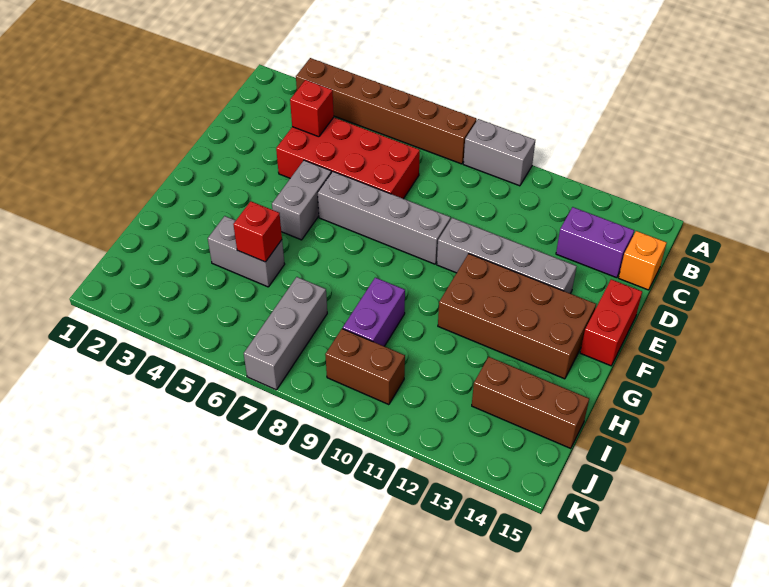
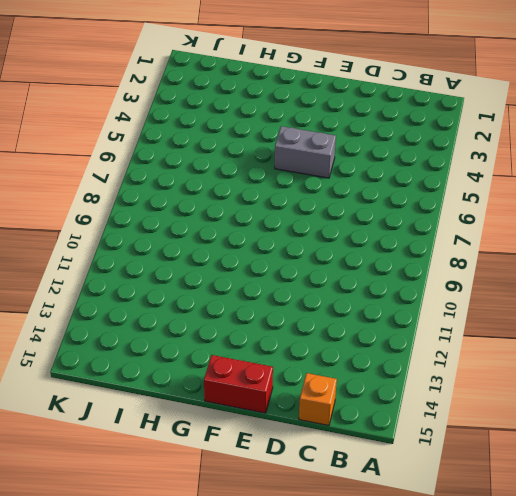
none -> brown 1x6 brick [296,58,477,164]
none -> grey 1x2 brick [463,119,535,186]
none -> red 2x4 brick [276,117,420,199]

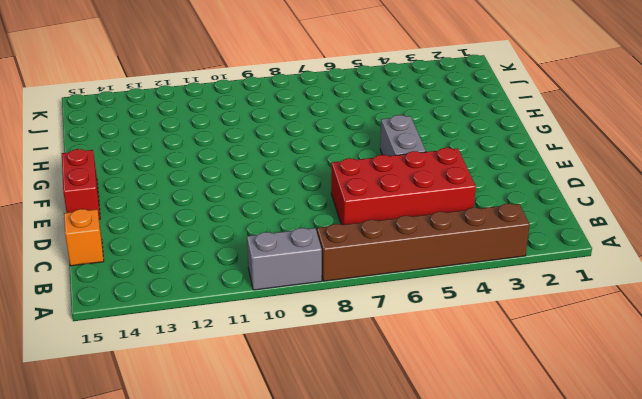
none -> purple 1x2 brick [556,207,634,278]
none -> grey 1x4 brick [318,172,451,264]
none -> grey 1x4 brick [437,218,577,294]

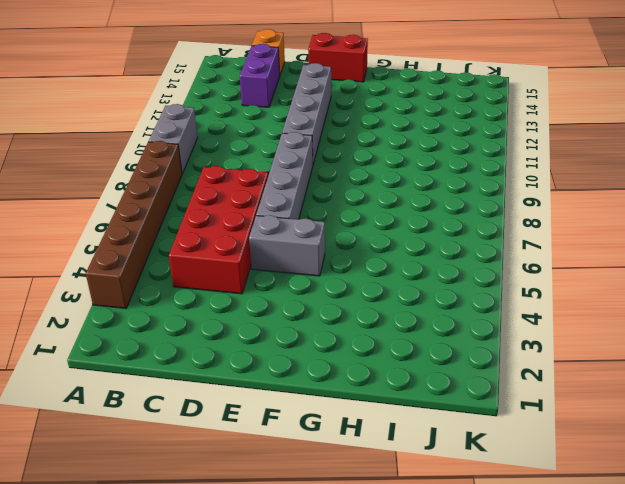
none -> brown 2x4 brick [438,254,596,379]
none -> grey 1x2 brick [208,216,285,287]
none -> purple 1x2 brick [343,278,405,346]

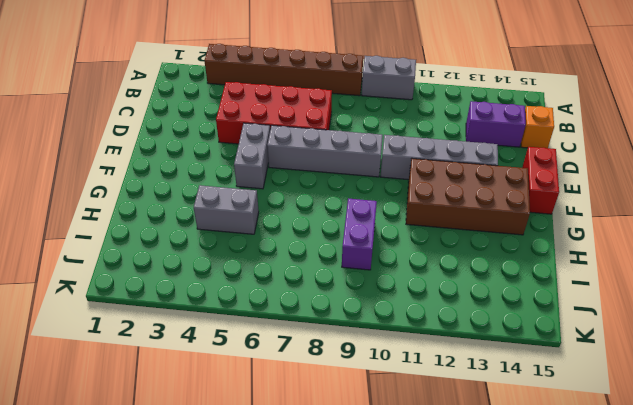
none -> grey 1x3 brick [244,277,327,390]
none -> brown 1x3 brick [472,357,589,449]
none -> brown 1x2 brick [325,329,405,405]

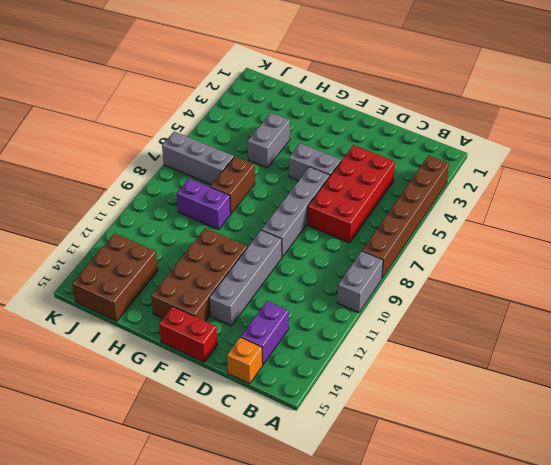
brown 1x2 brick [210,156,255,214] -> brown 1x2 brick moved to [325,329,405,405]
brown 2x3 brick [72,233,158,321] -> brown 1x3 brick [472,357,589,449]
none -> red 1x1 brick [290,80,334,137]
none -> red 1x1 brick [233,201,282,262]

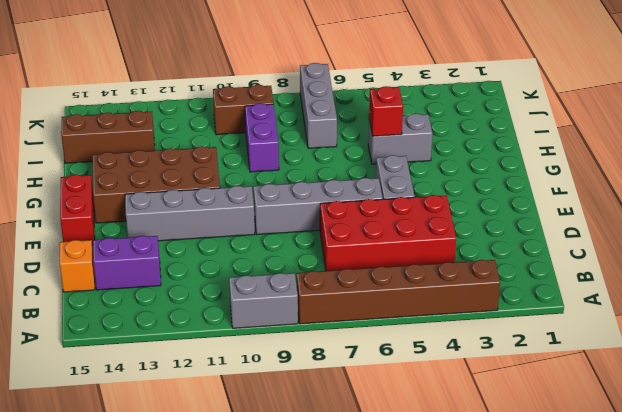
none -> red 1x1 brick [290,80,334,137]

